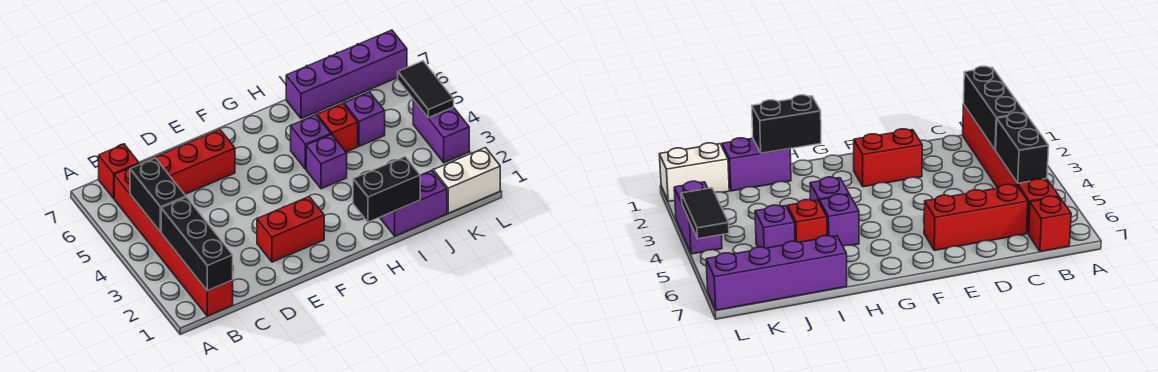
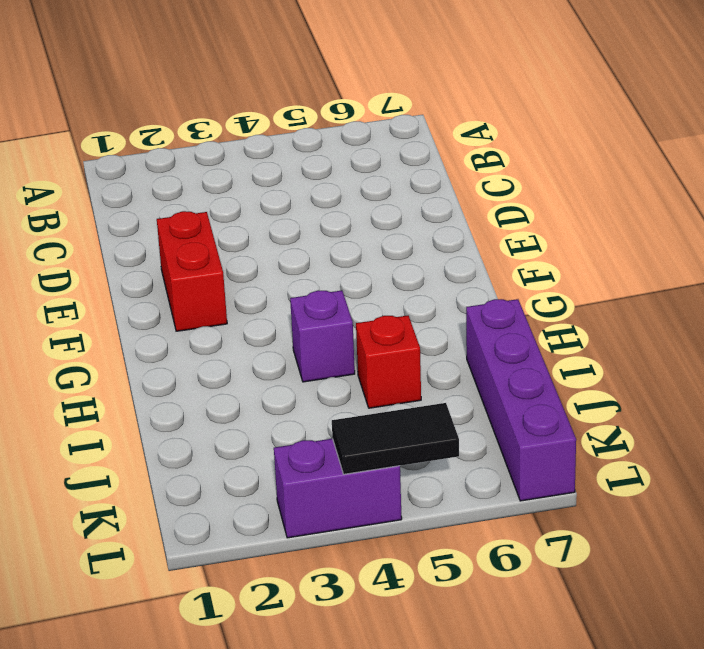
none -> red 1x6 brick [114,164,233,316]
none -> red 1x1 brick [99,144,139,198]
none -> red 1x3 brick [141,130,235,194]

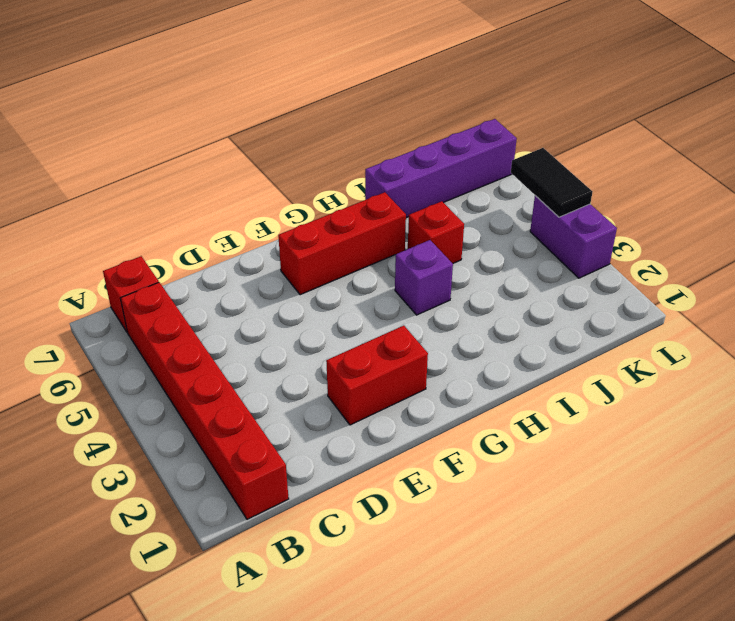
red 1x3 brick [278,192,406,295] -> red 1x3 brick moved to [141,130,235,194]
none -> purple 1x1 brick [291,115,331,169]
none -> purple 1x2 brick [380,170,447,236]
none -> purple 1x1 brick [344,92,385,146]

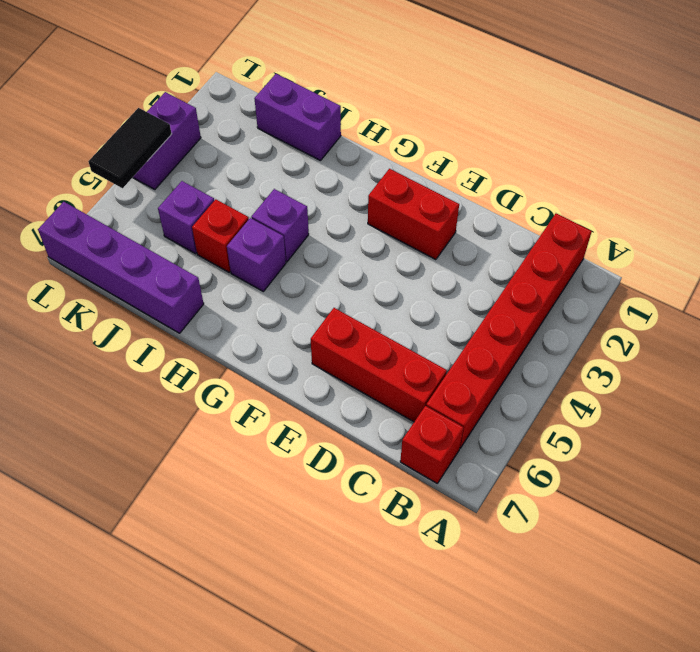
none -> white 1x2 brick [433,148,500,213]
none -> black 1x3 brick [161,197,233,291]
none -> black 1x2 brick [130,158,186,232]

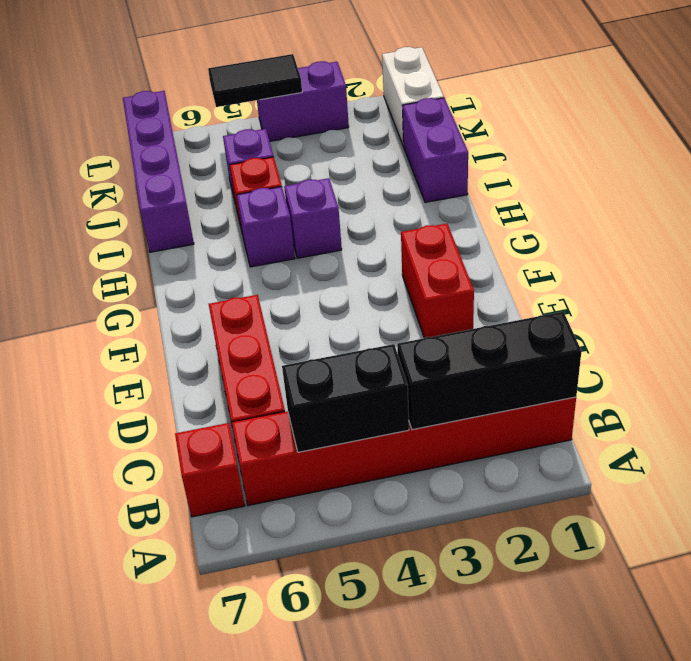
none -> black 1x2 brick [353,157,420,222]

